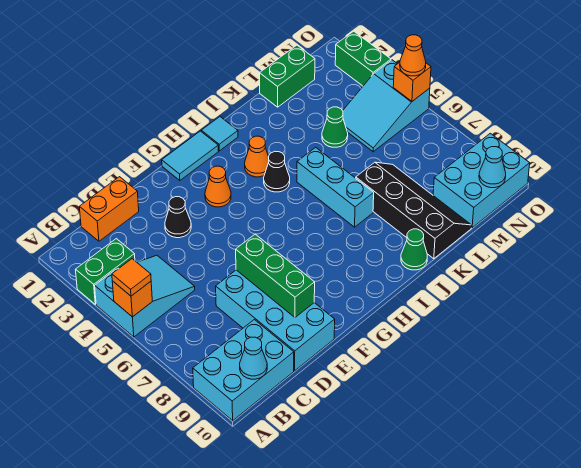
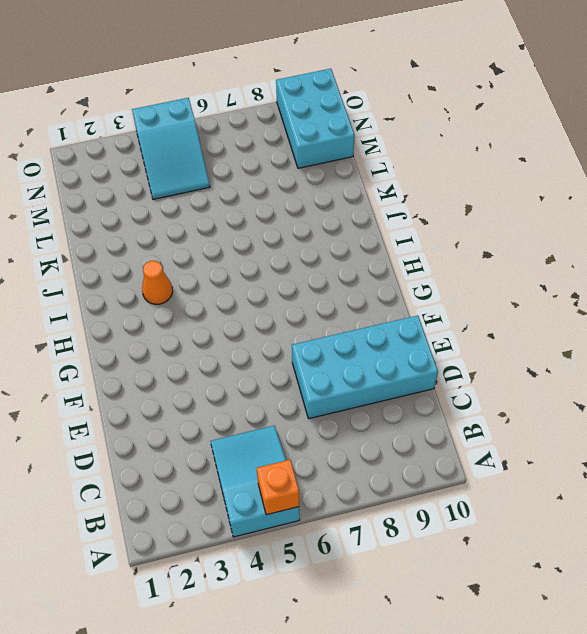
none -> green 1x2 brick [76,239,135,304]
none -> cyan 2x3 brick [193,320,294,421]
none -> orange 1x2 brick [79,177,139,241]

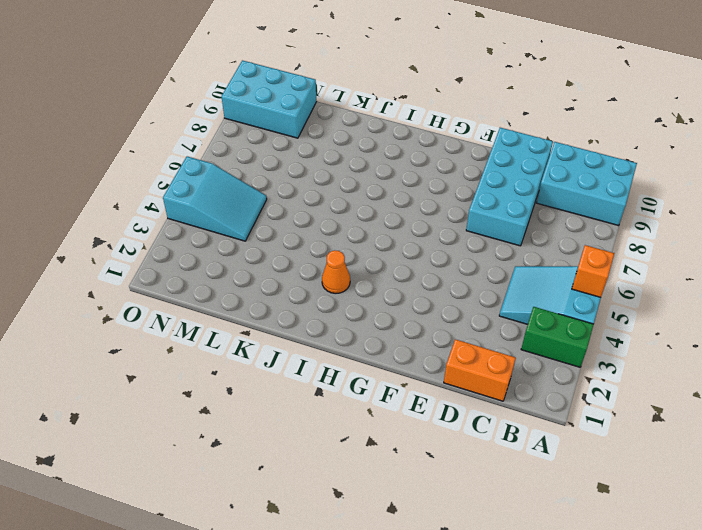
none -> black 1x1 cone [165,197,191,238]
none -> cyan 1x2 tile [162,131,218,181]
none -> orange 1x1 cone [205,166,231,207]

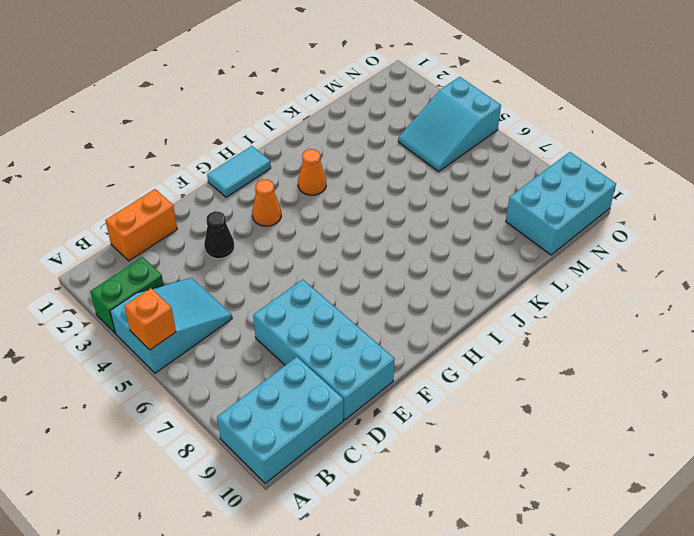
none -> cyan 1x1 tile [201,117,238,151]
none -> black 1x1 cone [264,151,290,192]
none -> cyan 1x3 brick [297,147,374,227]

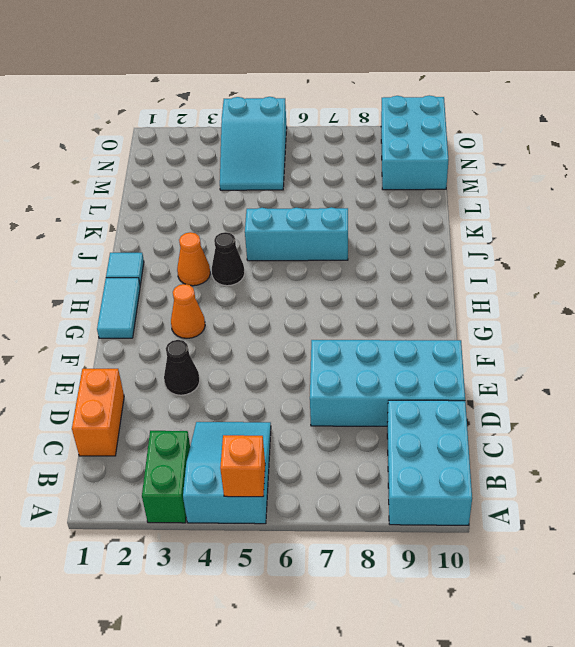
none -> green 1x1 cone [401,229,427,270]
none -> black 2x4 slope [356,162,472,259]
none -> green 1x2 brick [260,45,315,107]

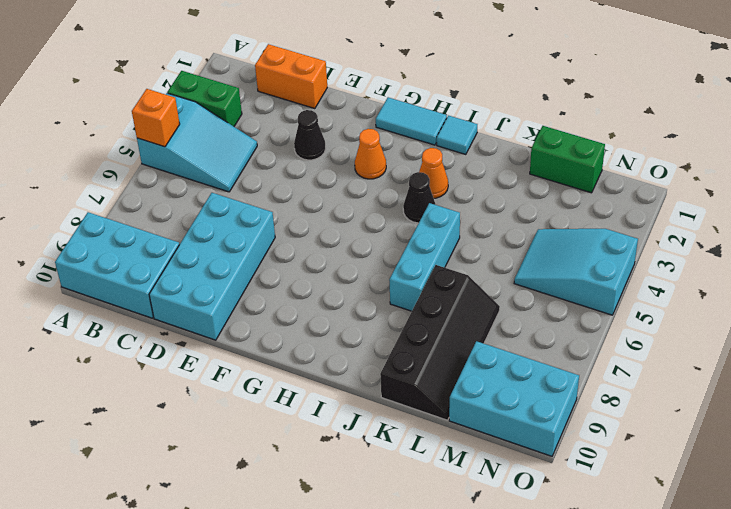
none -> green 1x1 cone [401,229,427,270]
none -> green 1x1 cone [322,107,348,147]
none -> green 1x2 brick [335,31,391,86]

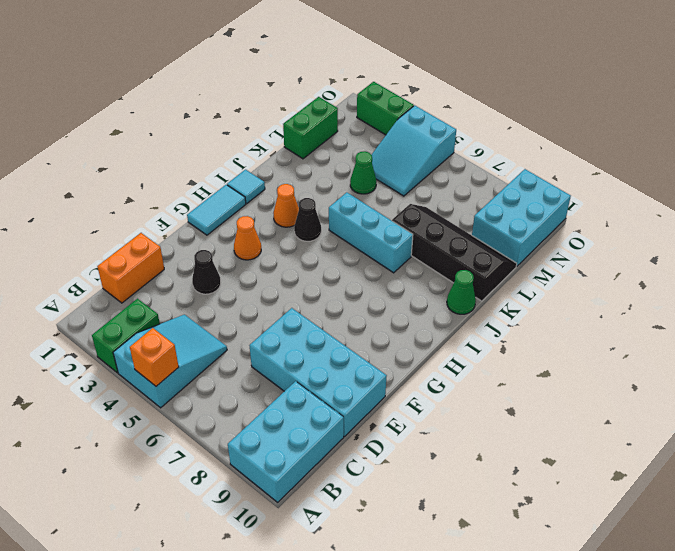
none -> cyan 1x1 cone [240,337,267,379]
none -> green 1x3 brick [236,234,315,317]
none -> cyan 1x1 cone [479,147,506,188]

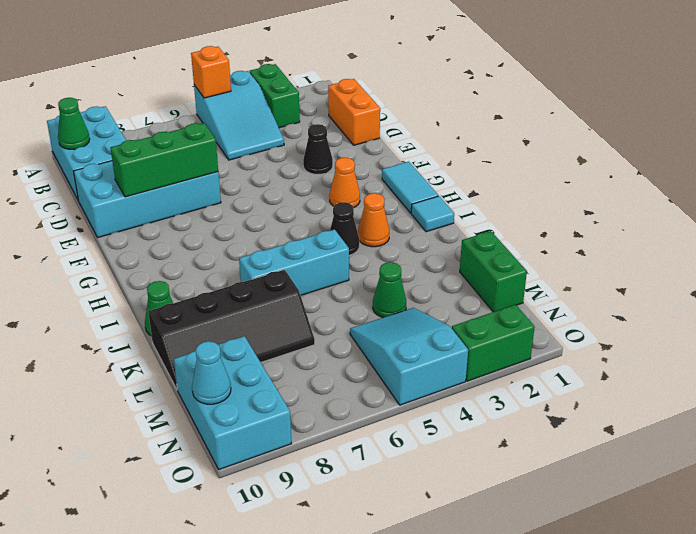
green 1x1 cone [58,98,90,149] -> cyan 1x1 cone [240,337,267,379]
none -> orange 1x1 brick [393,62,431,101]
none -> orange 1x1 tile [112,259,151,296]
none -> orange 1x1 cone [400,35,426,76]

